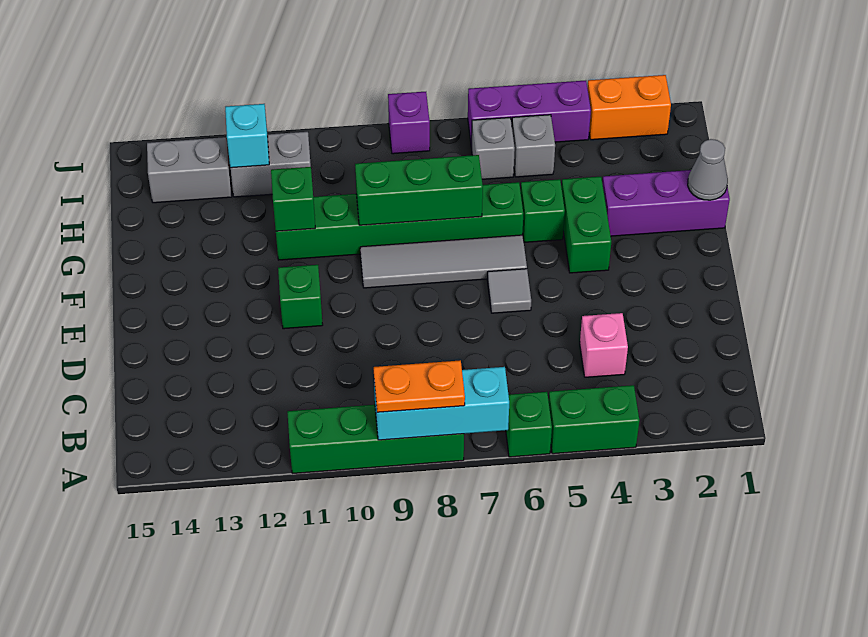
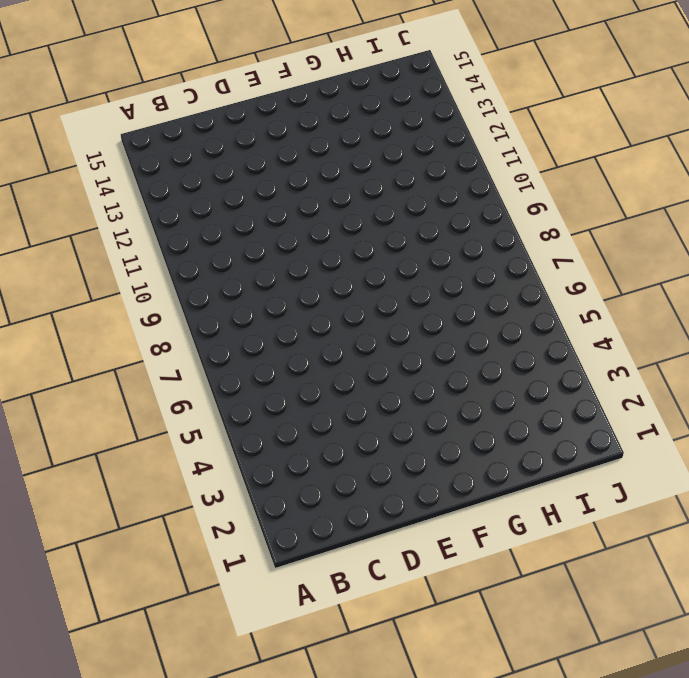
none -> green 1x2 brick [549,385,639,454]
none -> green 1x1 brick [506,392,552,457]
none -> green 1x4 brick [287,405,464,473]

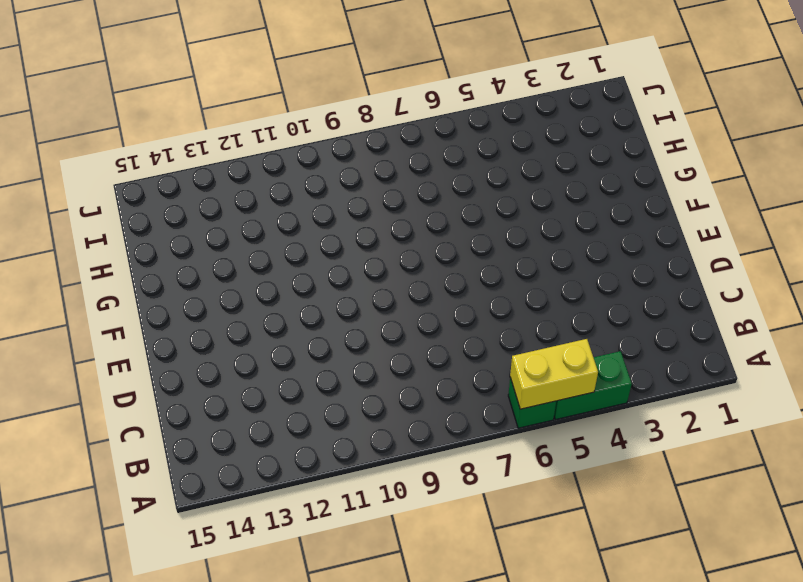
yellow 1x2 brick [510,339,598,409] -> none
none -> green 1x4 brick [287,405,464,473]
none -> pink 1x1 brick [580,313,628,377]
none -> grey 1x1 tile [487,269,531,313]

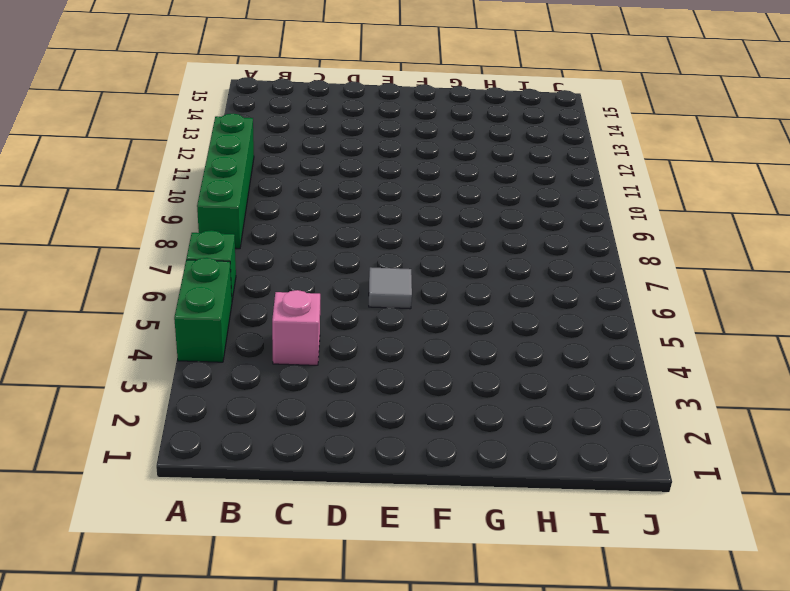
none -> green 1x1 brick [278,265,323,329]
none -> green 1x2 brick [562,177,611,273]
none -> grey 1x4 tile [360,235,527,288]

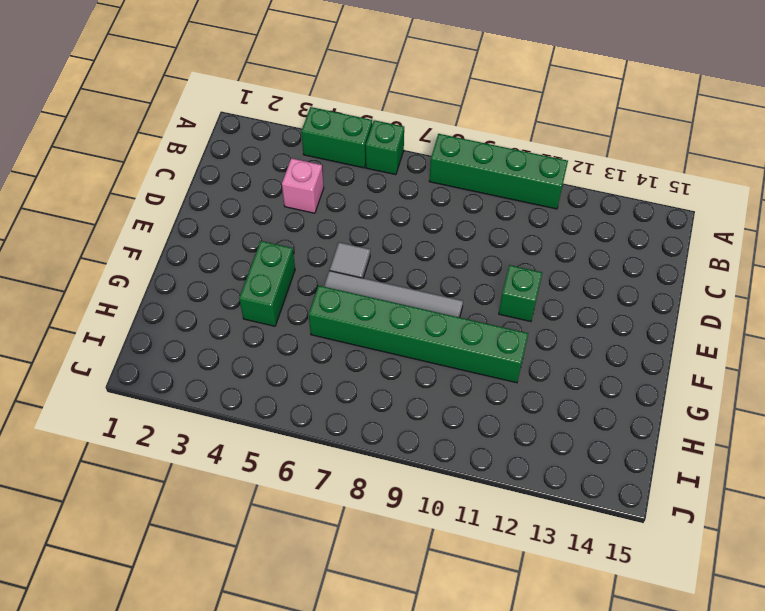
none -> purple 1x3 brick [602,170,730,236]
none -> green 1x1 brick [521,179,565,242]
none -> grey 1x1 brick [512,115,555,177]

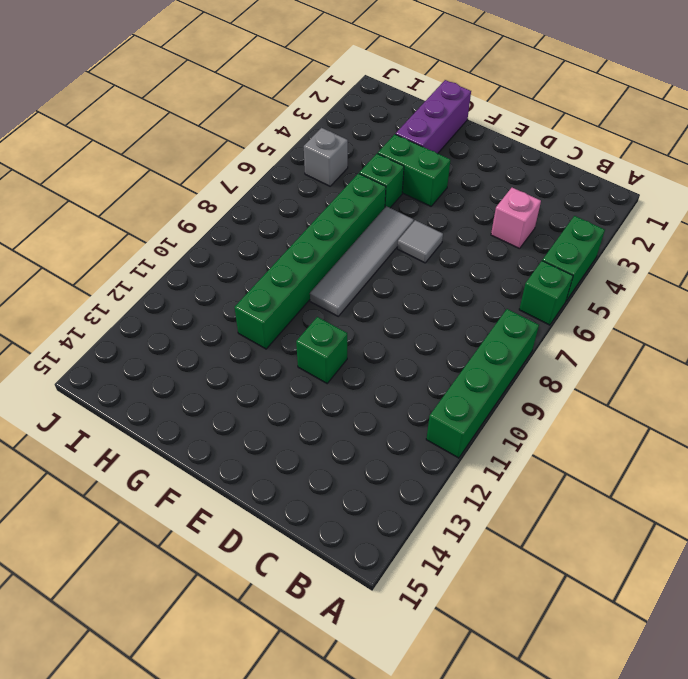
none -> grey 1x1 brick [472,118,515,179]
none -> grey 1x2 brick [230,132,311,197]
none -> grey 1x2 brick [147,137,232,203]

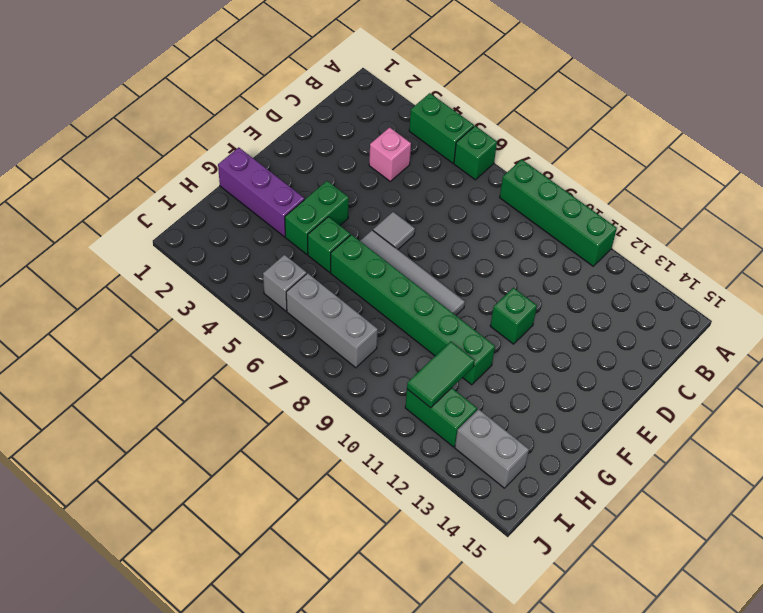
green 1x2 tile [407,341,475,408] -> none
grey 1x3 brick [286,273,378,368] -> grey 1x1 brick [472,118,515,179]
green 1x2 brick [405,388,477,447] -> grey 1x2 brick [230,132,311,197]
none -> orange 1x2 brick [587,75,671,140]
none -> purple 1x3 brick [468,81,591,148]
none -> purple 1x1 brick [388,92,430,154]

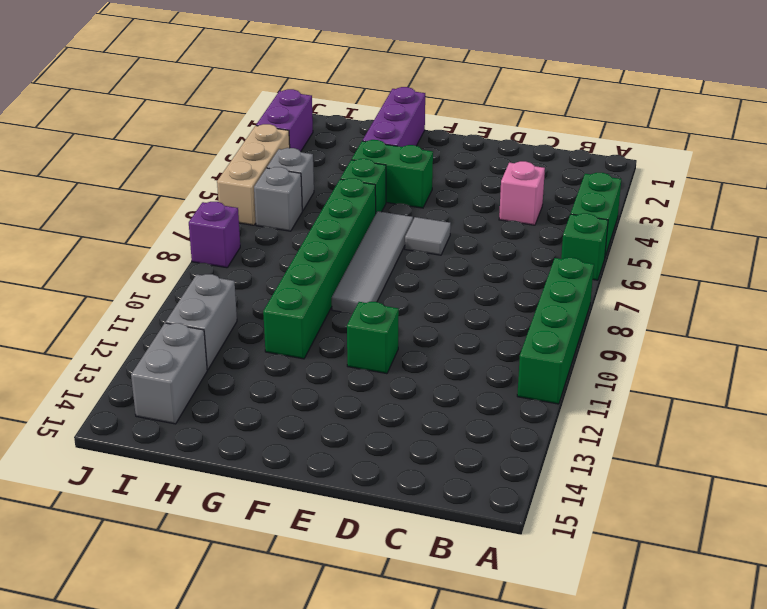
purple 1x2 brick [256,89,313,152] -> orange 1x2 brick [587,75,671,140]
tan 1x3 brick [217,124,290,225] -> purple 1x3 brick [468,81,591,148]
none -> cyan 1x3 brick [374,367,509,440]
none -> grey 1x1 cone [688,139,728,200]
none -> green 1x3 brick [355,155,483,225]

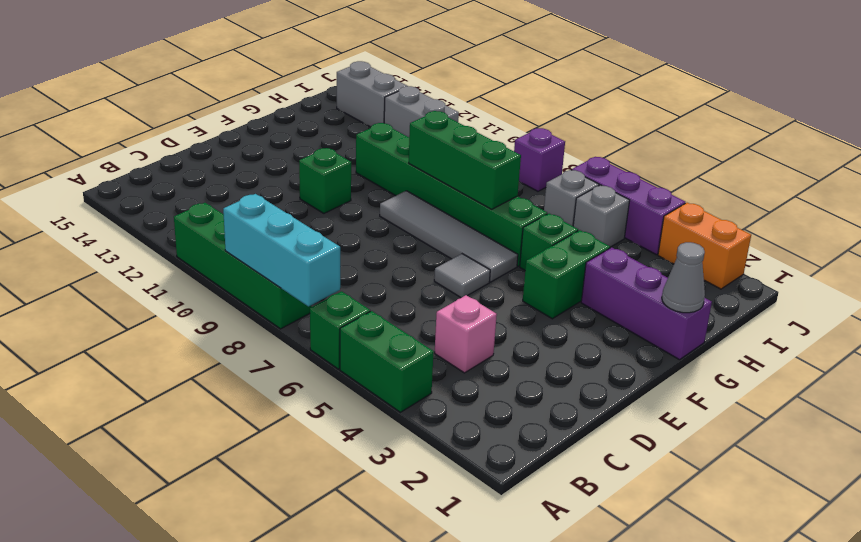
none -> green 1x1 brick [271,167,315,231]
none -> cyan 1x1 brick [225,104,269,168]
none -> orange 1x2 plate [374,360,465,412]

